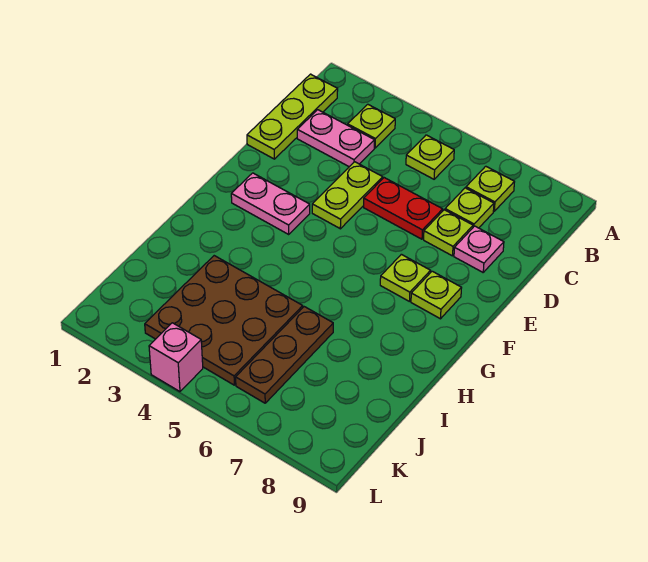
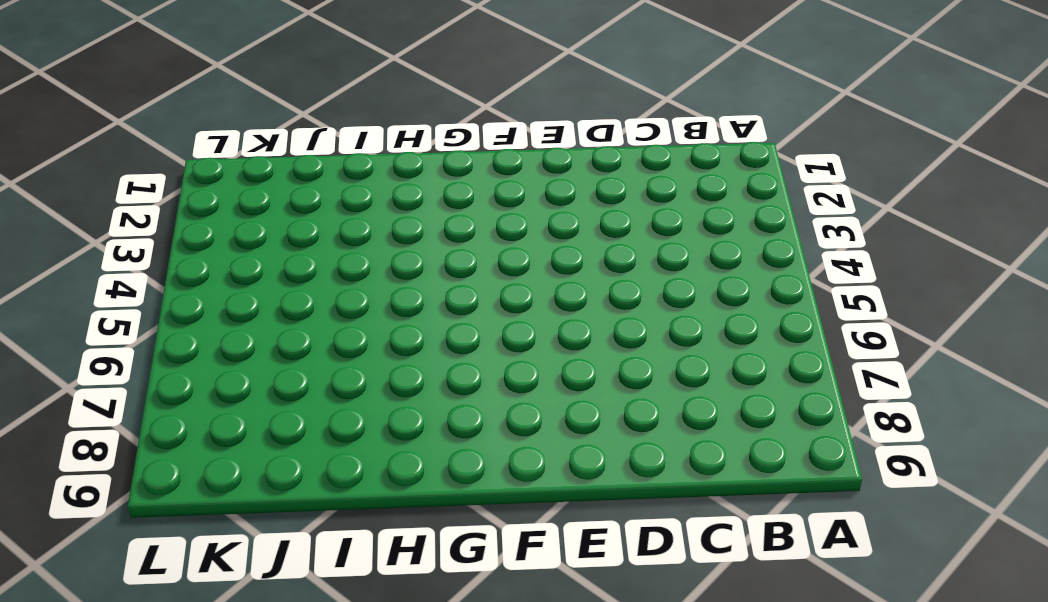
none -> lime 1x3 plate [247,74,338,159]
none -> lime 1x1 plate [348,104,395,148]
none -> lime 1x1 plate [406,135,454,179]

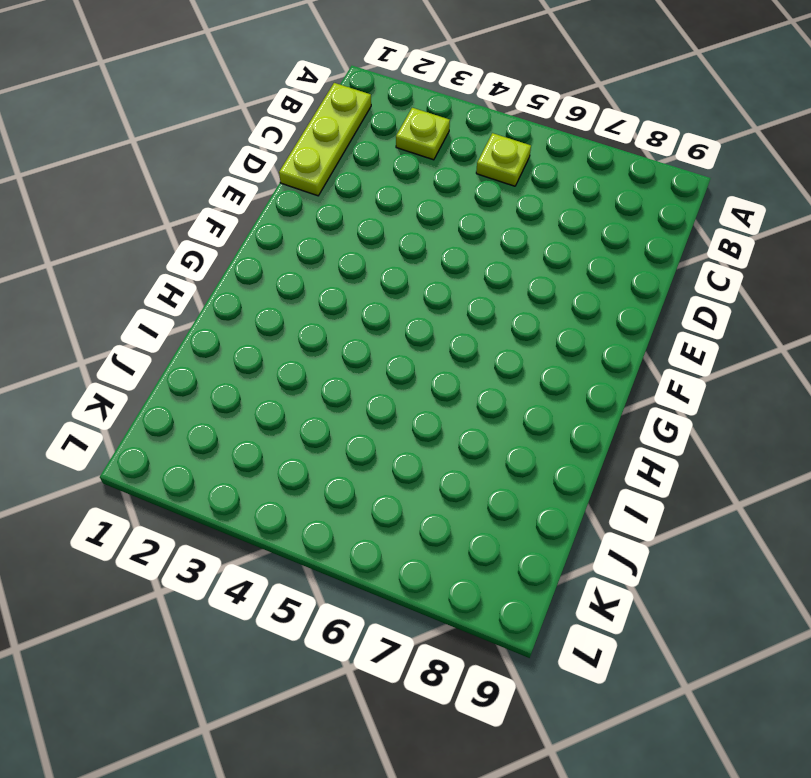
none -> lime 1x1 plate [466,166,514,211]
none -> pink 1x2 plate [297,110,374,167]
none -> lime 1x1 plate [445,188,494,228]

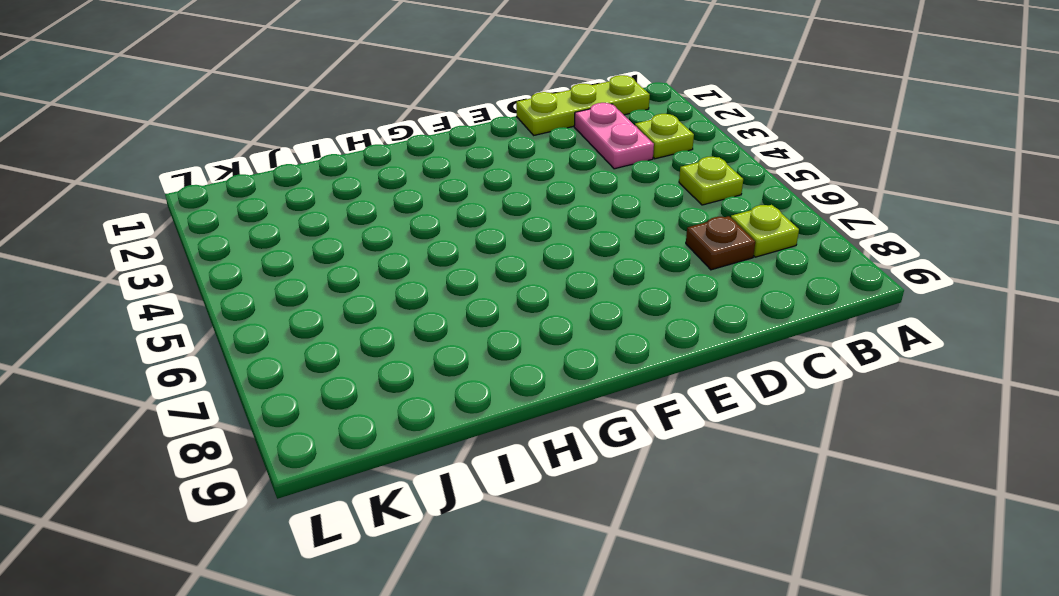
brown 1x1 plate [686,216,755,270] -> lime 1x1 plate [445,188,494,228]
none -> lime 1x2 plate [312,162,383,229]
none -> red 1x2 plate [364,178,443,239]
none -> lime 1x1 plate [424,210,473,256]

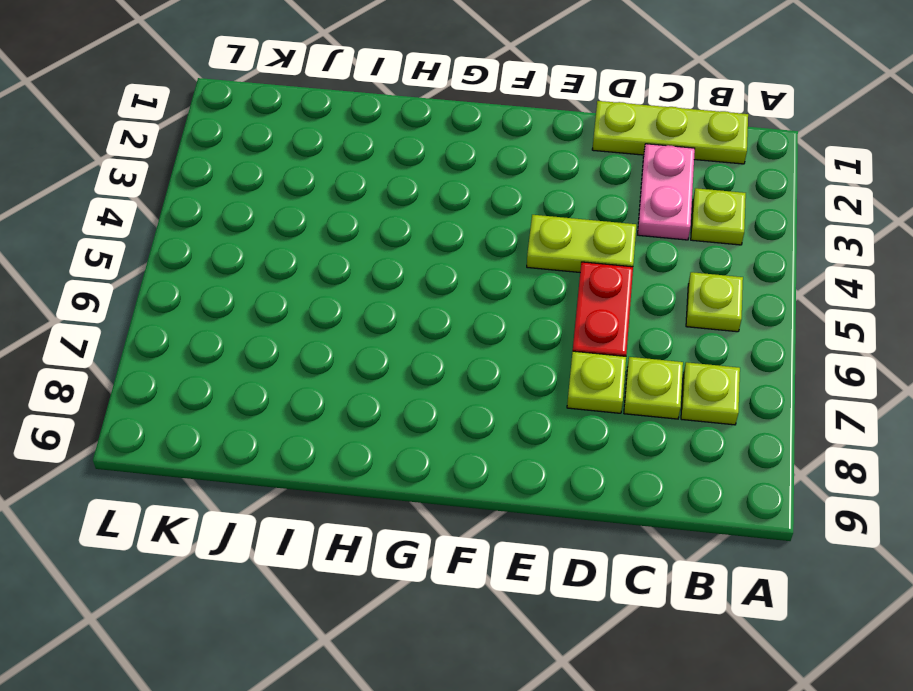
none -> pink 1x1 plate [454,226,504,272]
none -> pink 1x2 plate [231,173,310,234]
none -> lime 1x1 plate [380,254,431,302]

